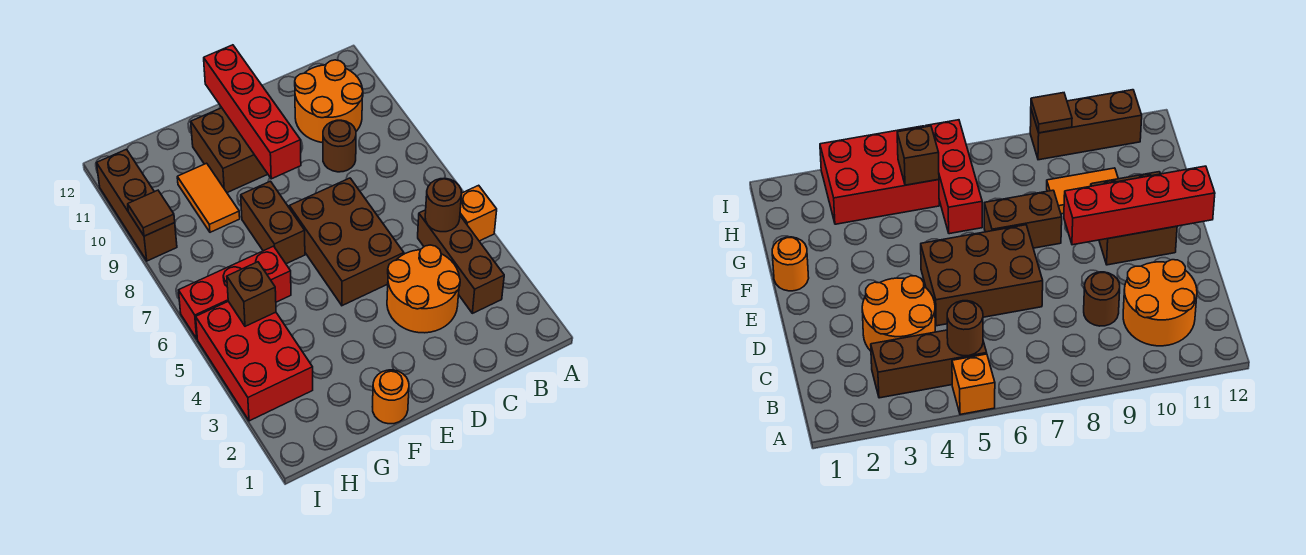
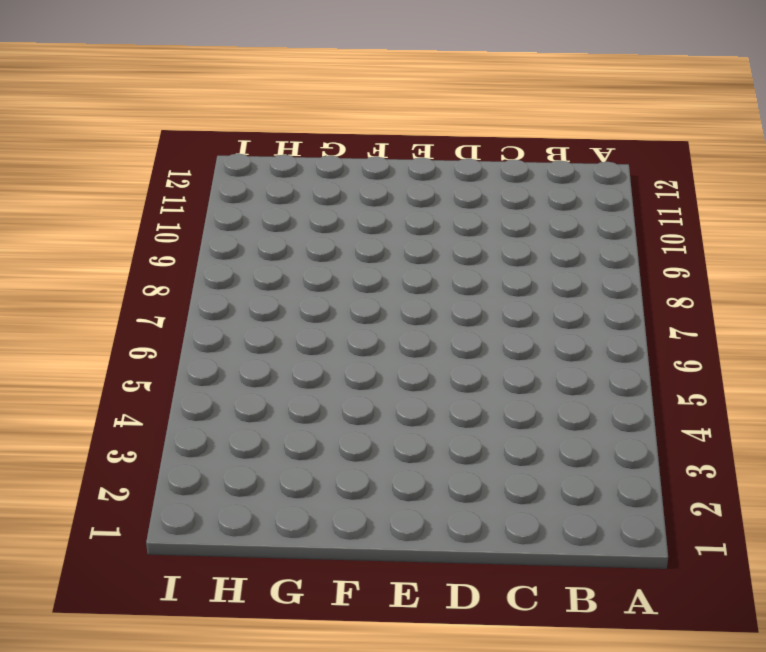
none -> orange 1x1 brick [460,185,497,241]
none -> brown 1x3 brick [418,210,504,313]
none -> orange 2x2 round brick [295,60,363,143]

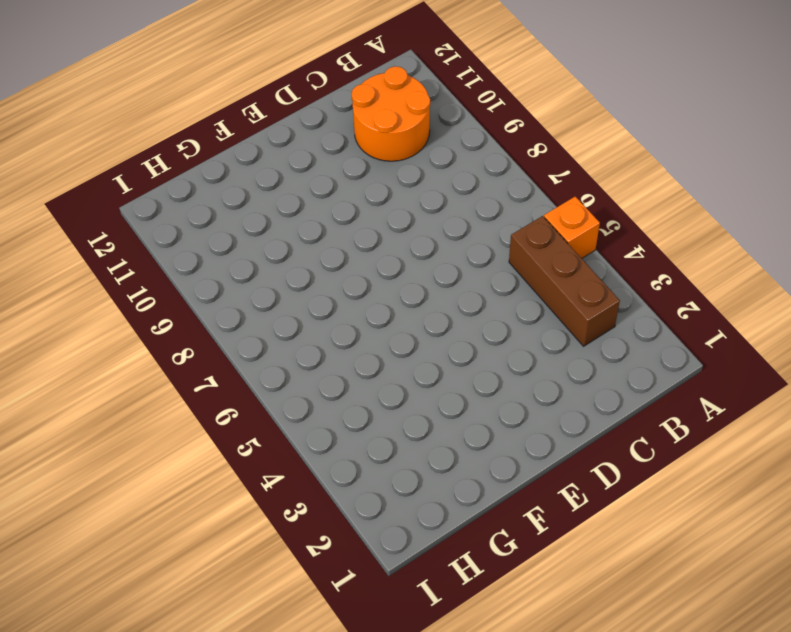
none -> orange 2x2 round brick [387,245,460,333]
none -> brown 1x1 round brick [323,120,356,172]
none -> brown 2x3 brick [289,178,404,306]

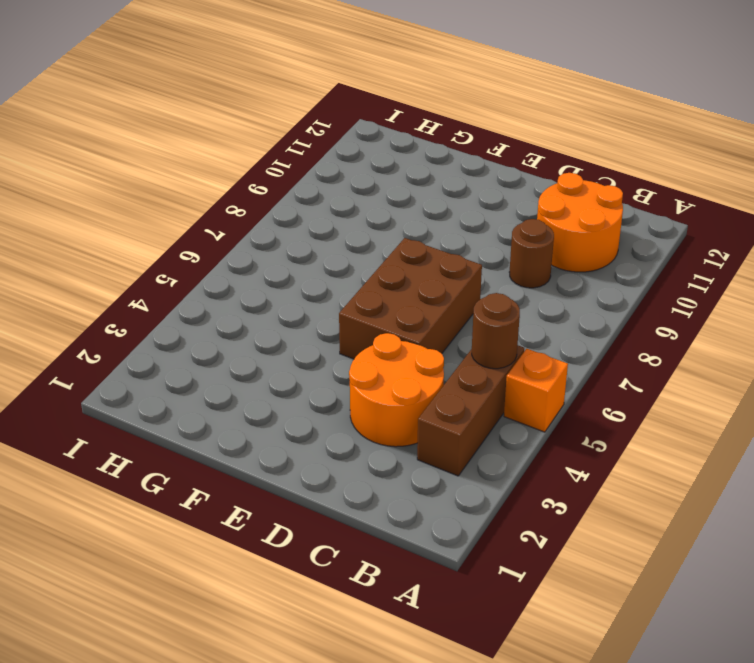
none -> brown 2x2 brick [191,108,268,193]
none -> orange 1x1 round brick [373,370,409,424]
none -> brown 1x2 brick [241,181,305,264]

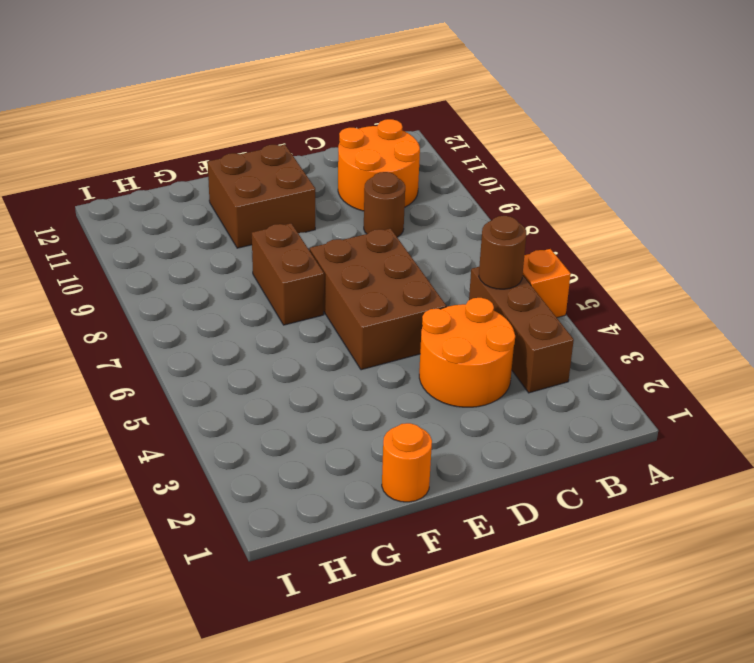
none -> red 1x3 brick [179,246,291,339]
none -> orange 1x2 tile [177,163,240,232]
none -> red 2x3 brick [196,301,313,421]

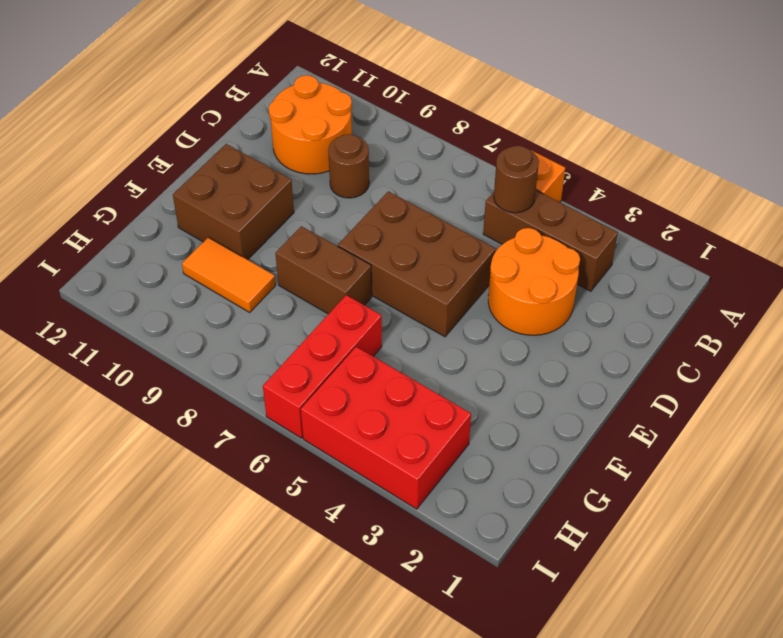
none -> orange 1x1 round brick [373,370,409,424]
none -> brown 1x3 brick [96,149,177,261]
none -> red 1x4 brick [204,45,301,179]

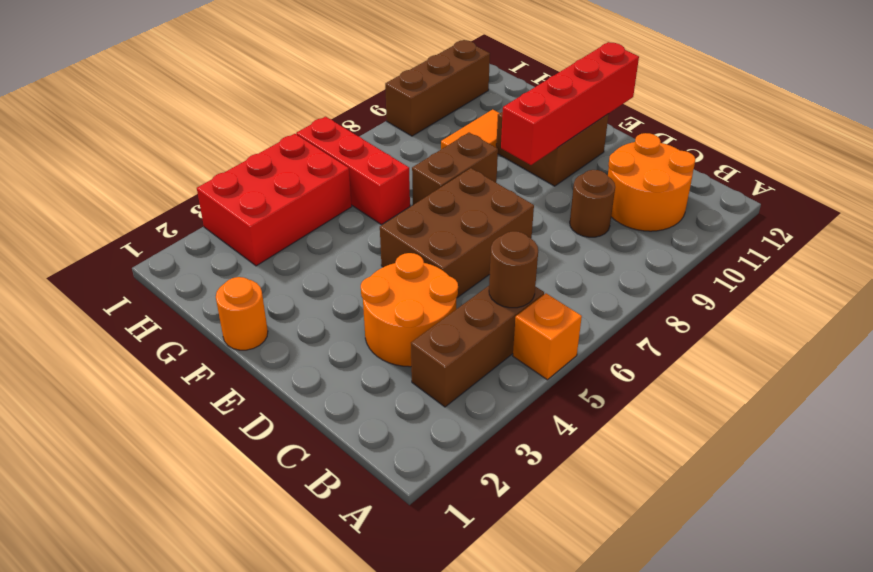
none -> brown 1x1 brick [227,262,276,326]
none -> brown 1x1 tile [128,190,175,236]

